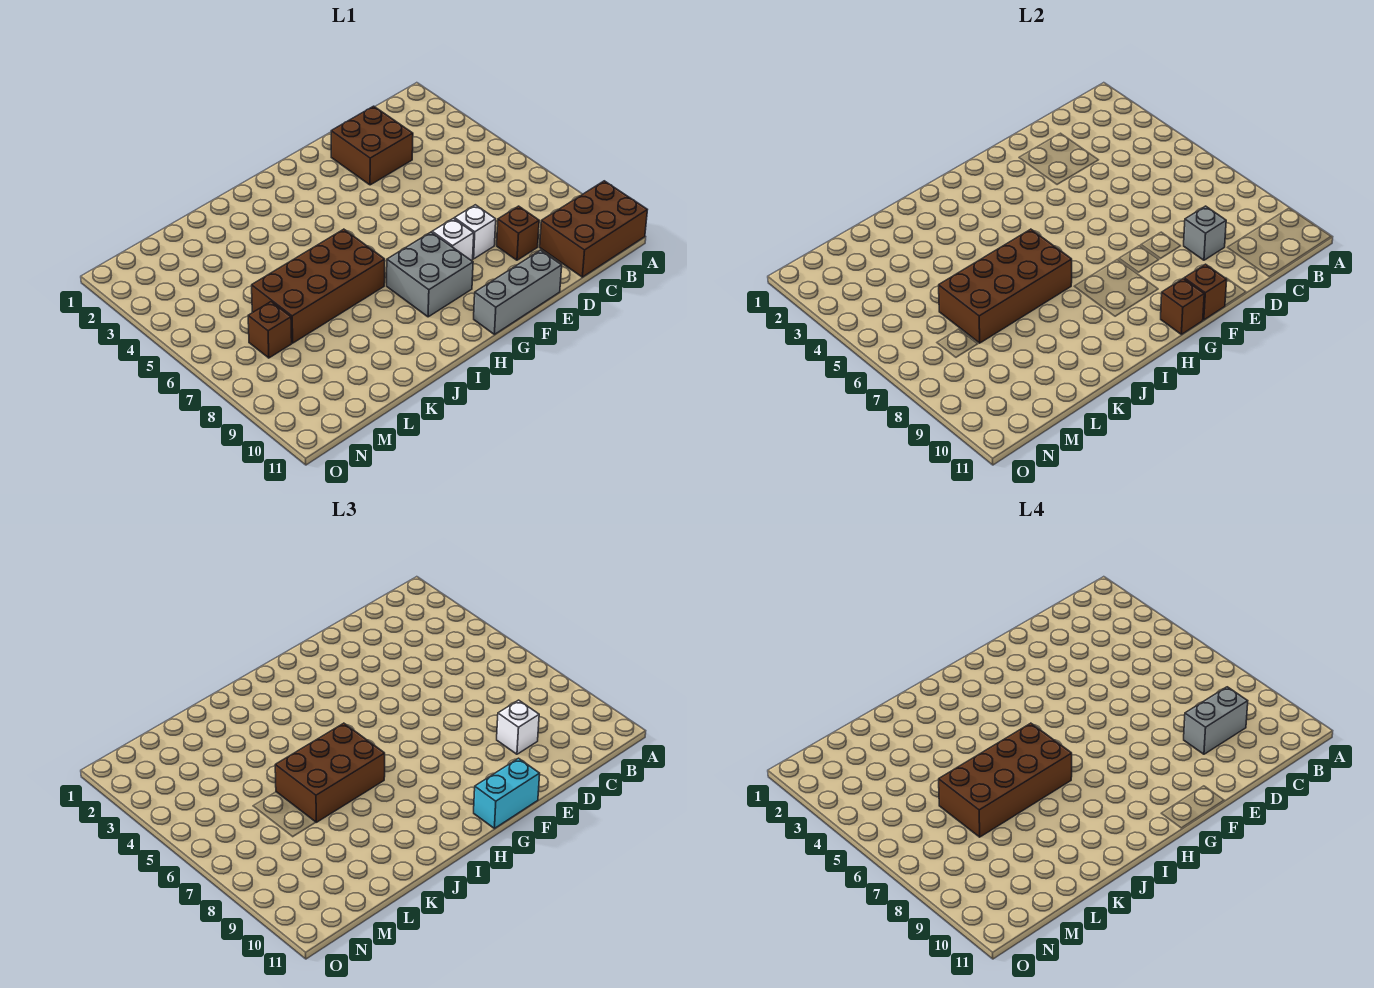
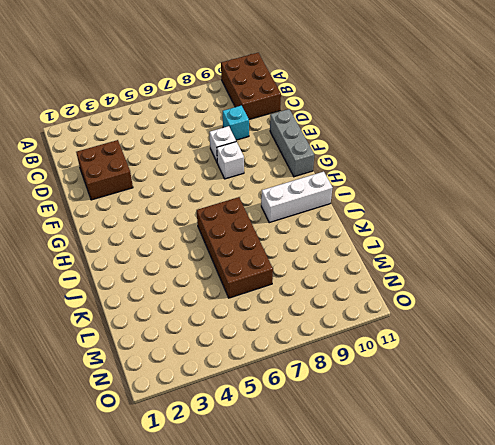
cyan 1x1 brick [222,106,249,140] -> brown 1x1 brick [497,206,539,260]
white 1x3 brick [261,172,333,223] -> none
none -> grey 2x2 brick [387,232,473,317]
none -> brown 1x1 brick [248,302,292,358]
none -> grey 1x1 brick [1184,206,1226,260]

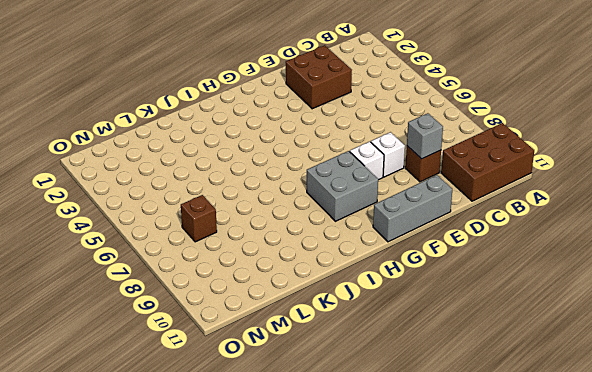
none -> brown 2x4 brick [252,229,385,343]
none -> brown 1x1 brick [1184,264,1227,320]
none -> brown 1x1 brick [1161,279,1204,334]

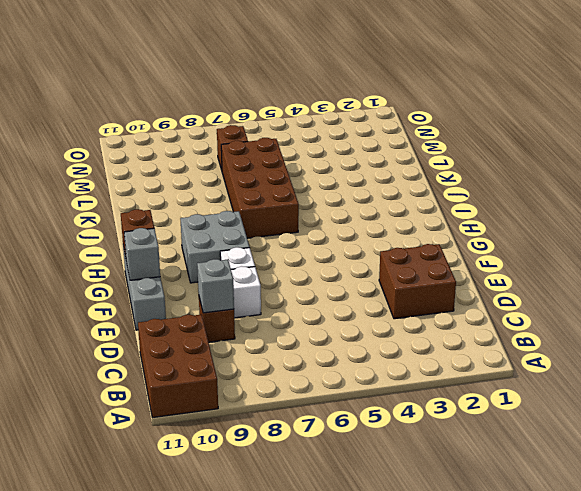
grey 1x1 brick [124,228,160,280] -> brown 1x1 brick [1184,264,1227,320]
none -> brown 2x4 brick [939,229,1072,343]
none -> white 1x1 brick [497,700,539,754]
none -> cyan 1x2 brick [474,758,540,828]

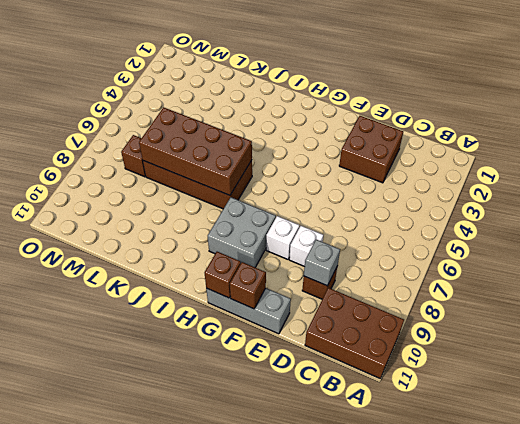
none -> white 1x1 brick [497,700,539,754]
none -> cyan 1x2 brick [474,758,540,828]
none -> brown 2x3 brick [275,723,385,822]

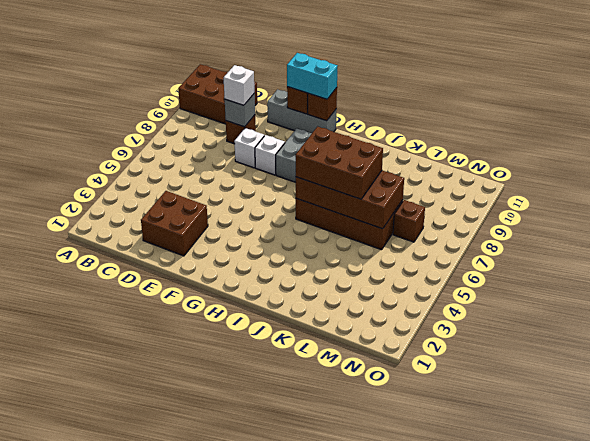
none -> grey 1x2 brick [1184,687,1248,754]
none -> brown 2x4 brick [939,723,1072,837]

